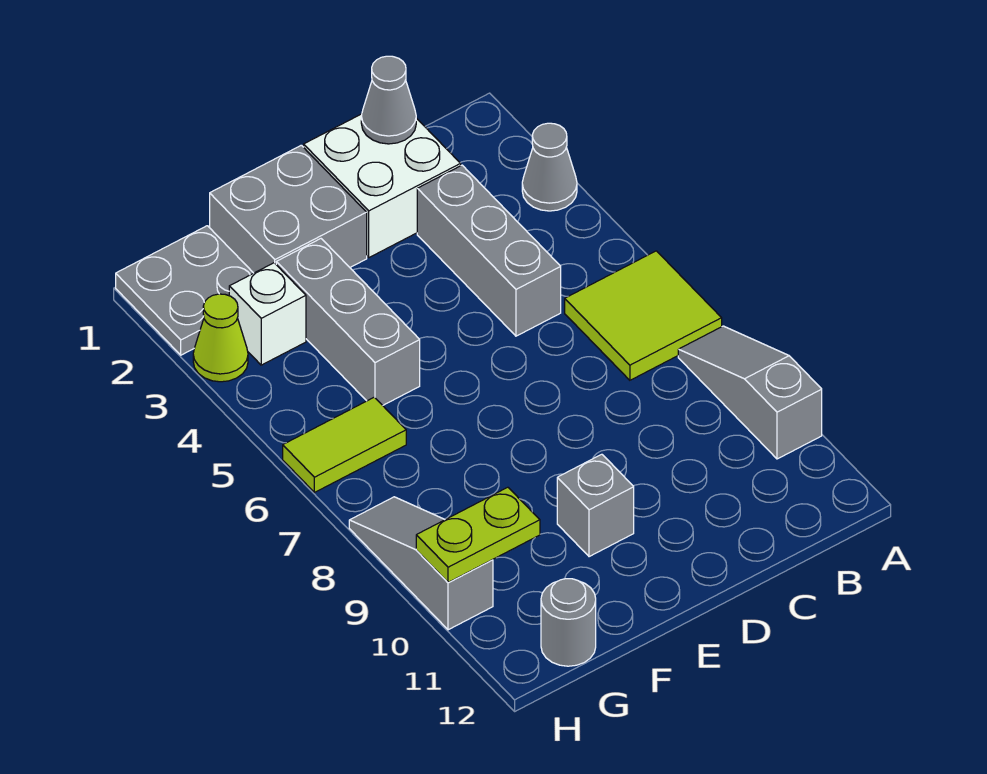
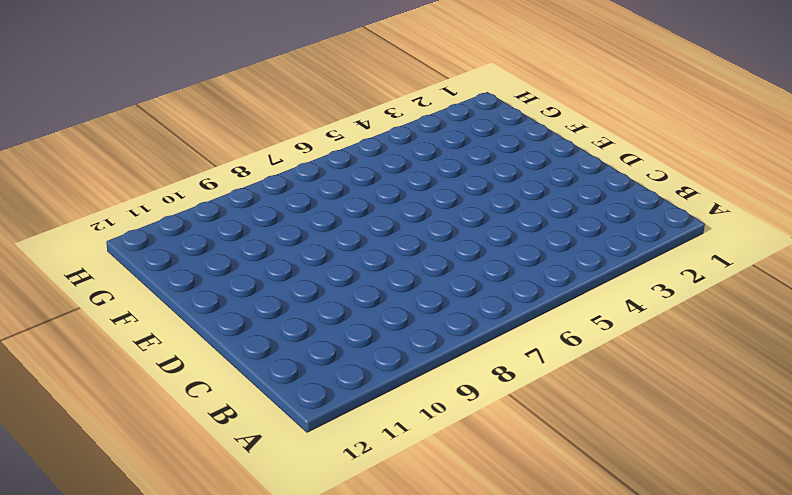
none -> grey 1x1 cone [522,123,577,211]
none -> lime 2x2 tile [565,251,722,380]
none -> grey 1x3 slope [678,326,822,459]

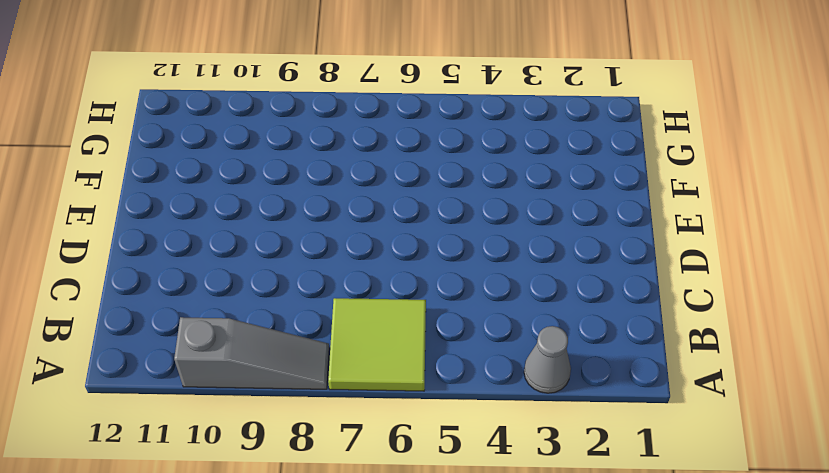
none -> white 2x2 brick [304,114,461,257]
none -> grey 1x3 brick [417,165,561,336]
none -> grey 2x2 brick [210,145,367,273]

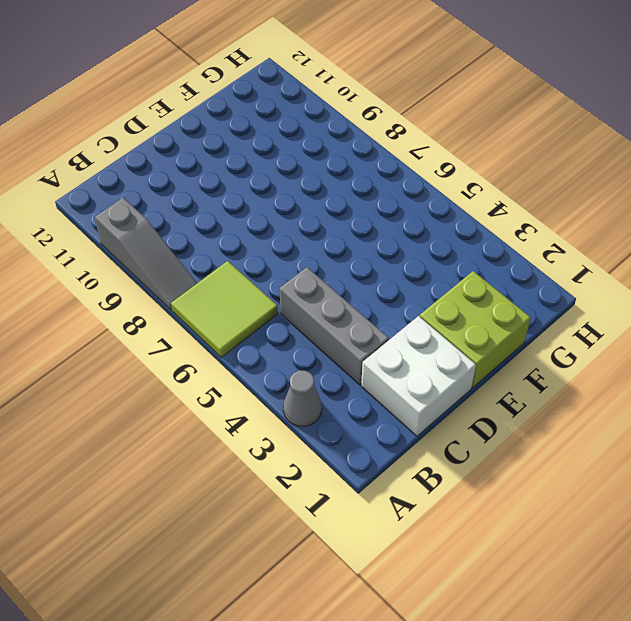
lime 2x2 brick [420,271,531,388] -> grey 2x2 brick [210,145,367,273]
none -> grey 1x1 brick [557,454,634,557]
none -> grey 1x3 brick [276,239,420,405]
none -> grey 2x2 plate [116,226,253,355]

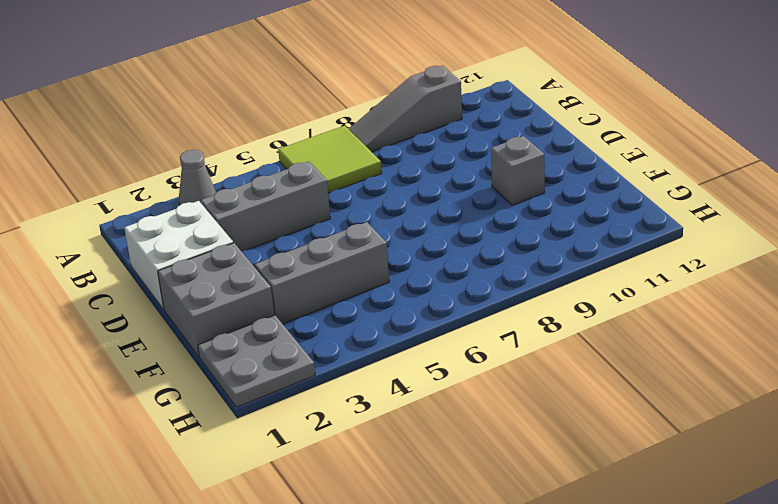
none -> white 1x1 brick [229,263,306,365]
none -> lime 1x2 tile [283,397,406,492]
none -> grey 1x1 round brick [541,579,596,666]

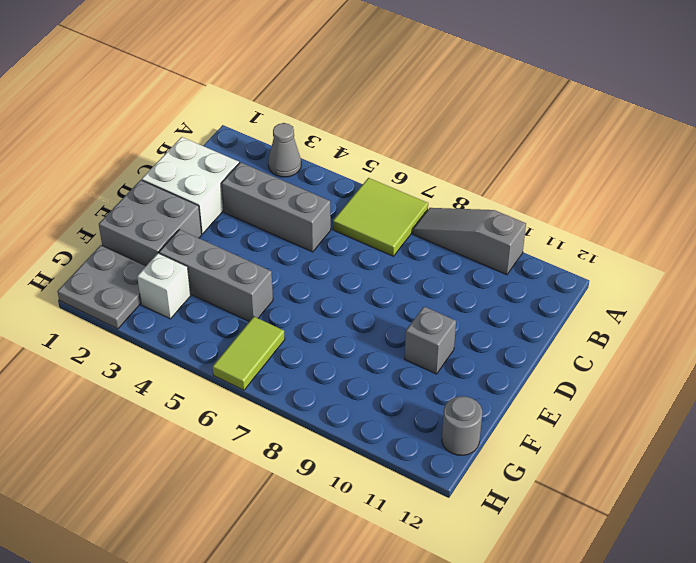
none -> lime 1x1 cone [193,294,248,382]
none -> grey 1x3 slope [349,497,493,630]
none -> grey 1x1 cone [361,56,416,144]

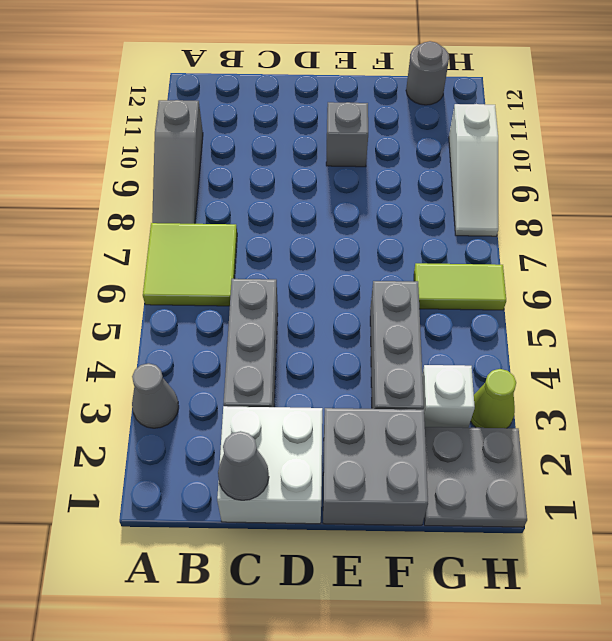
white 1x3 slope [449,104,498,236] -> grey 1x3 slope [349,497,493,630]
none -> lime 1x2 plate [416,487,540,582]

